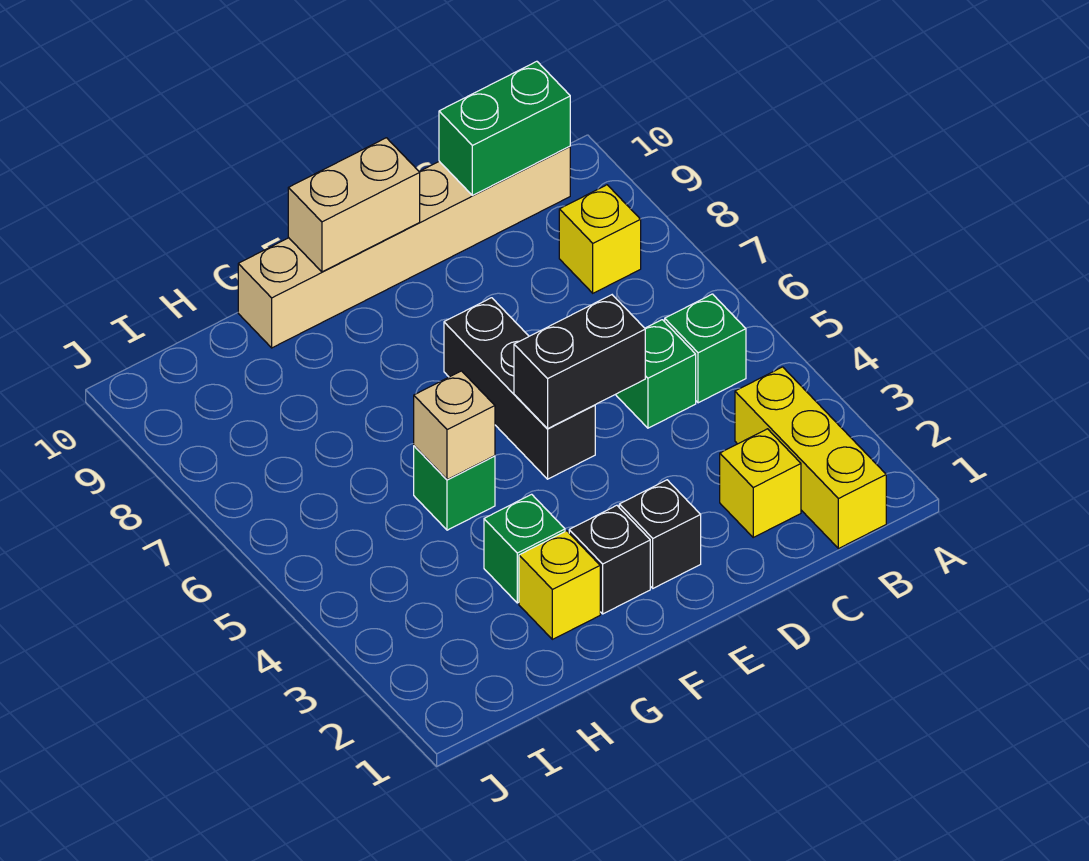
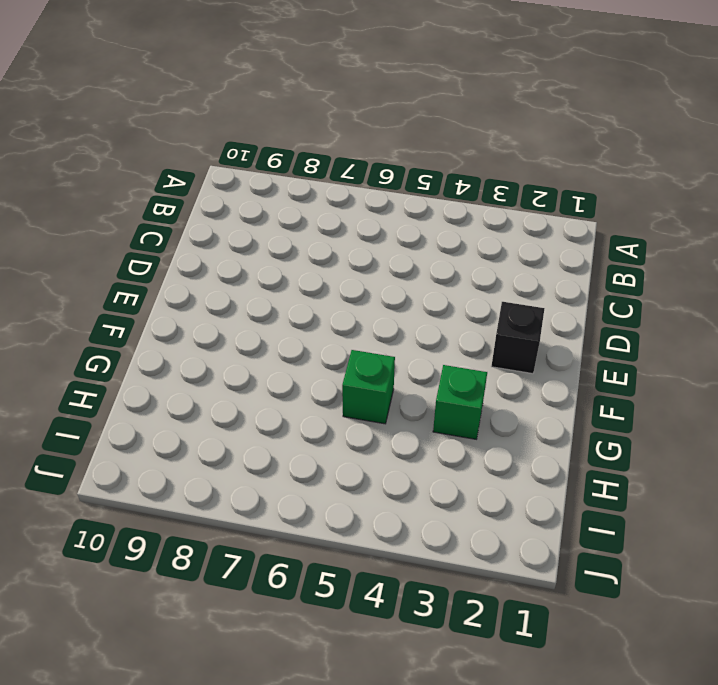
none -> yellow 1x3 brick [735,367,886,549]
none -> green 1x1 brick [665,294,746,403]
none -> yellow 1x1 brick [559,185,641,293]

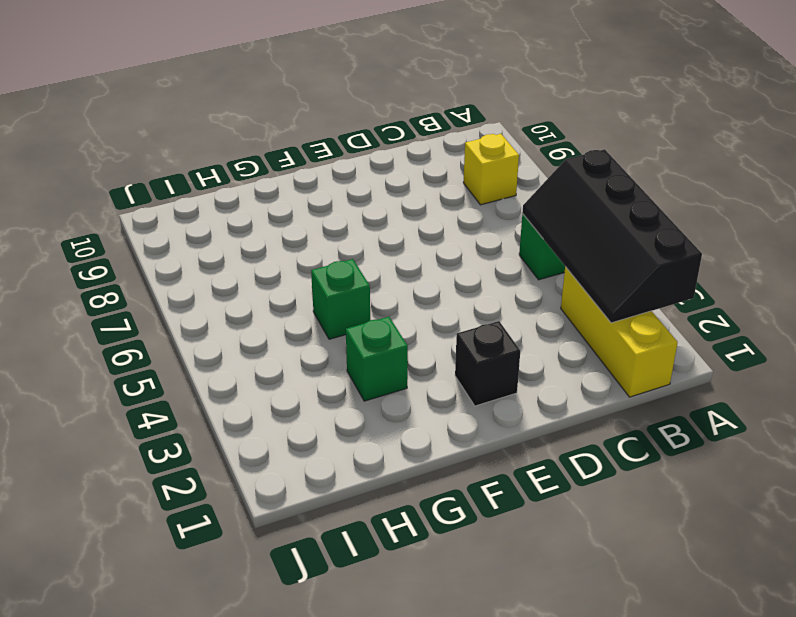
black 2x4 slope [522,149,702,323] -> none
none -> tan 1x6 brick [238,146,570,348]
none -> yellow 1x1 brick [720,429,801,537]
none -> green 1x1 brick [616,320,696,428]

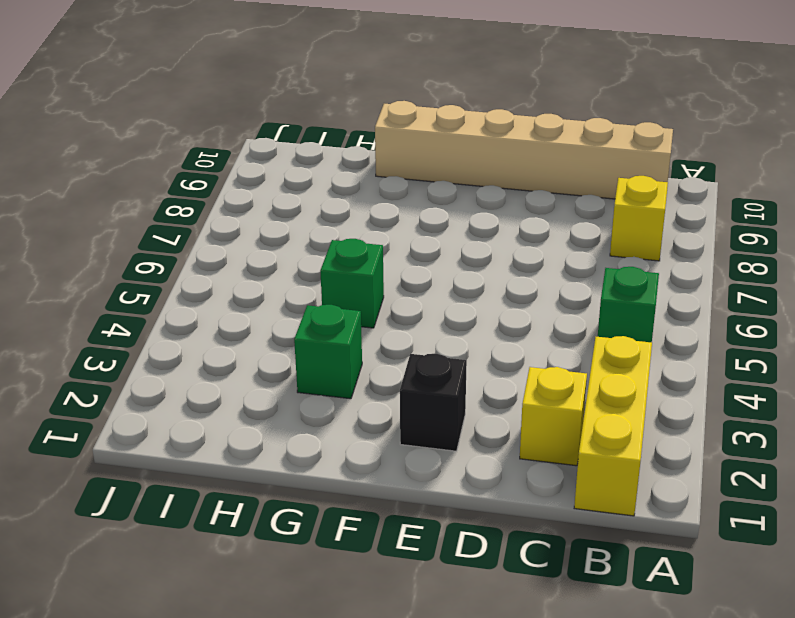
none -> green 1x1 brick [616,320,696,428]
none -> black 1x3 brick [444,298,595,479]
none -> black 1x1 brick [569,505,650,614]

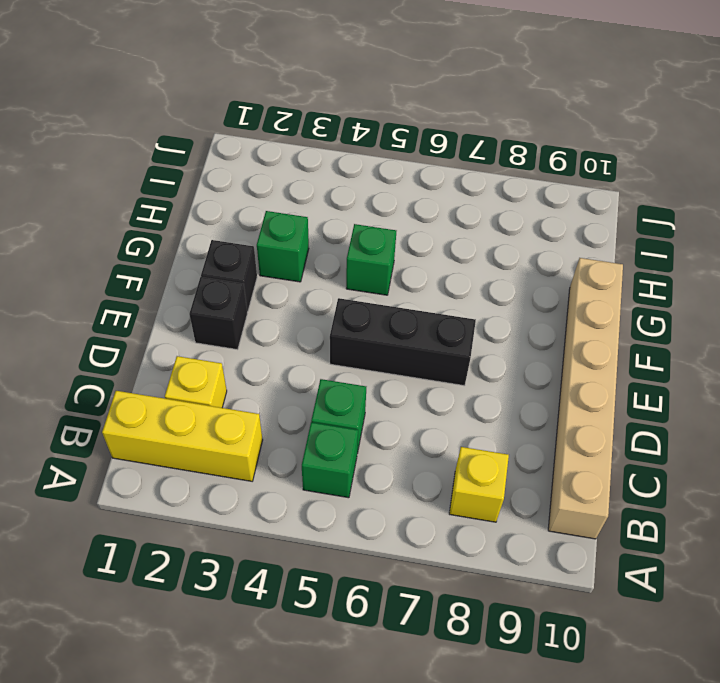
none -> yellow 1x1 brick [519,531,600,639]
none -> green 1x2 brick [439,61,570,195]
none -> black 1x2 brick [514,295,645,429]

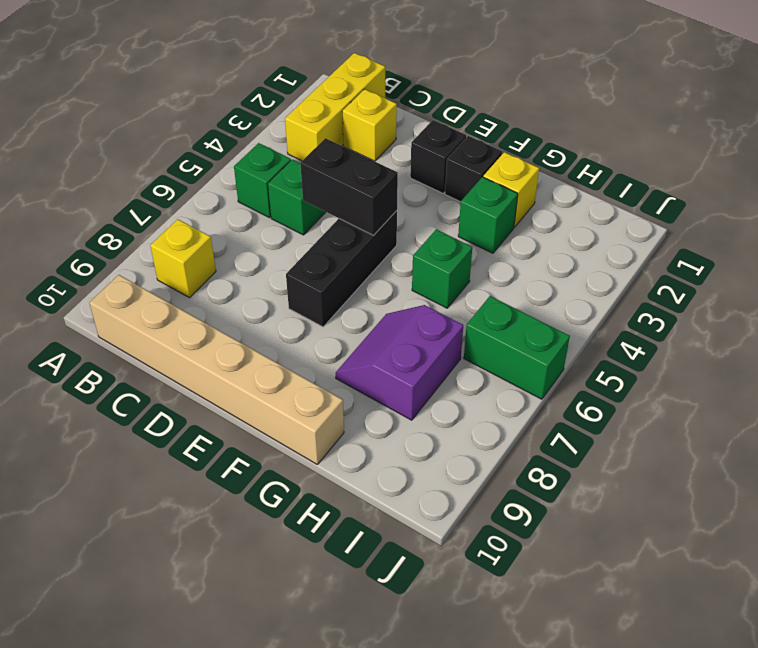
purple 2x2 slope [336,305,463,420] -> none
green 1x2 brick [464,296,570,399] -> green 1x2 brick moved to [439,61,570,195]
none -> tan 1x2 brick [288,138,420,272]
none -> tan 1x1 brick [414,371,495,480]

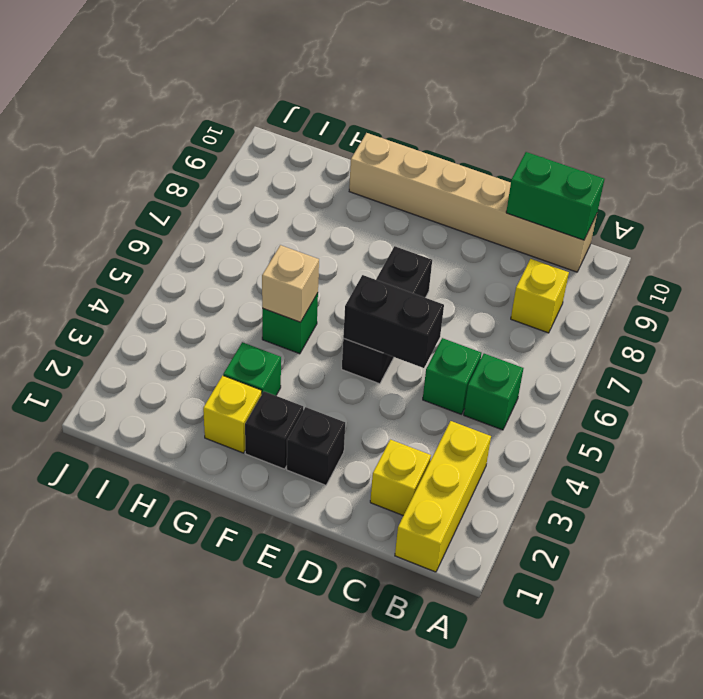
none -> tan 1x2 brick [288,138,420,272]

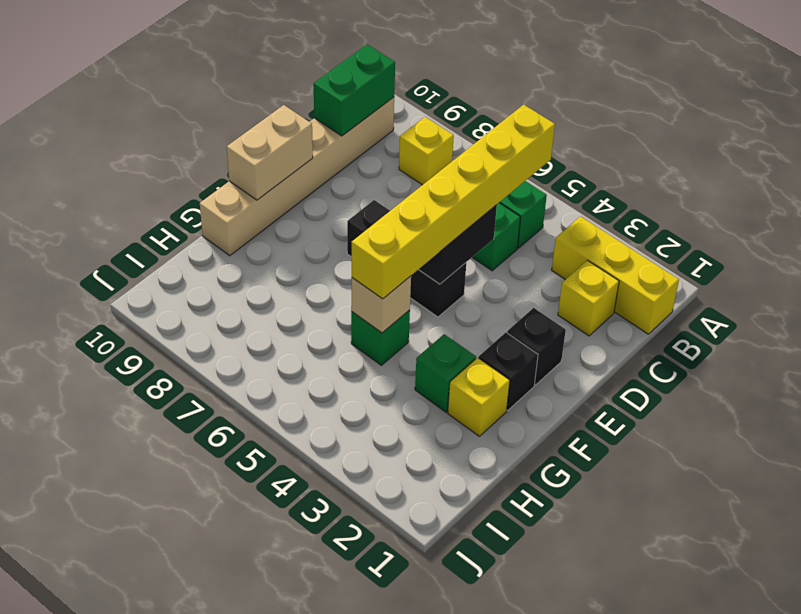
yellow 1x6 brick [352,105,555,299] -> none

